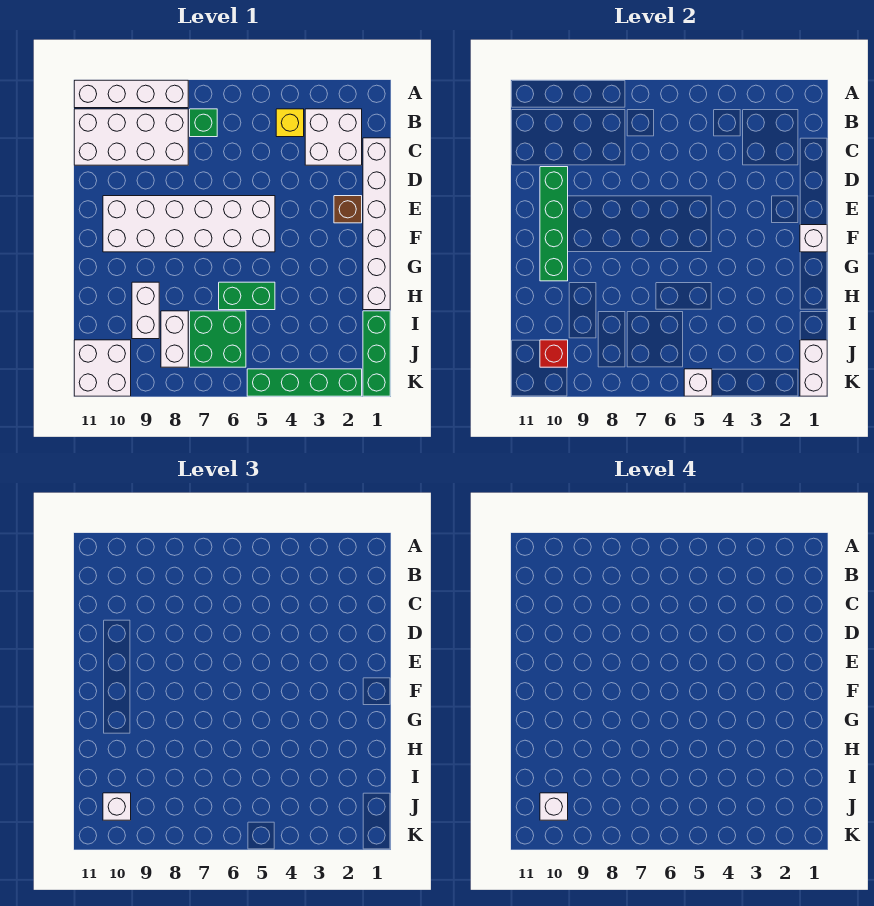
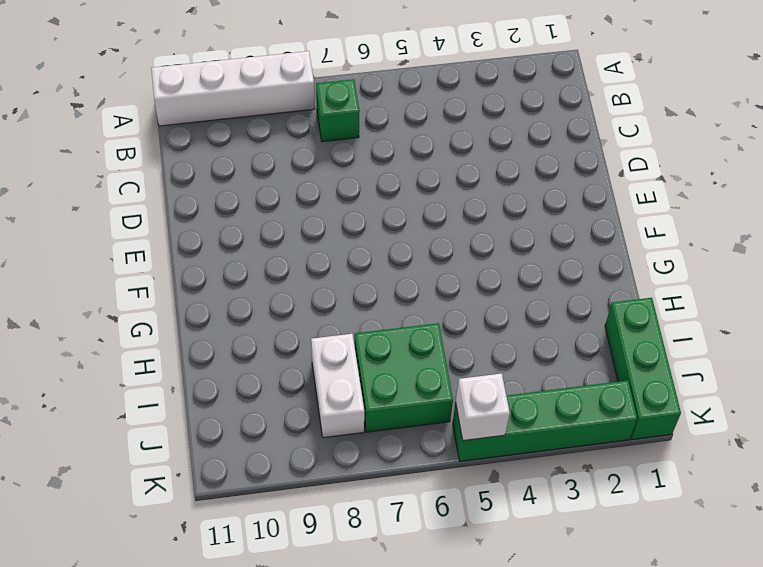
none -> white 2x2 brick [305,109,362,165]
none -> yellow 1x1 brick [276,109,304,137]
none -> white 2x4 brick [74,109,188,165]

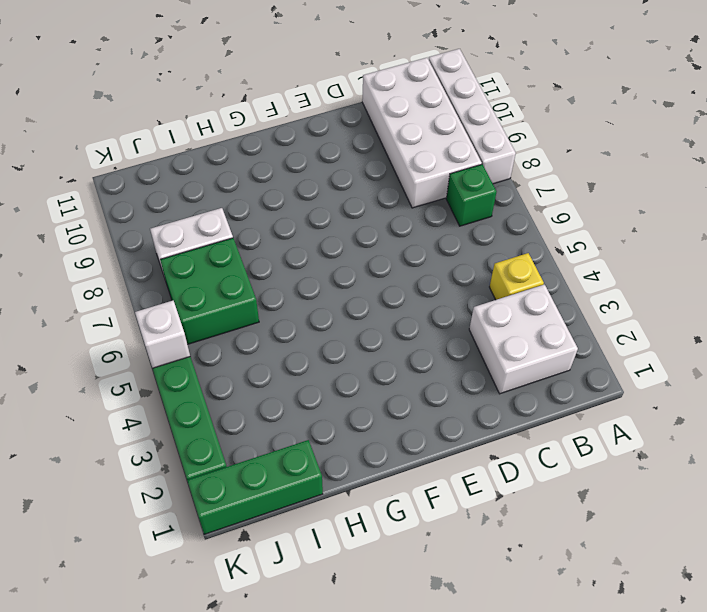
none -> white 1x6 brick [363,138,390,310]
none -> brown 1x1 brick [334,196,362,223]
none -> white 2x6 brick [103,196,275,252]

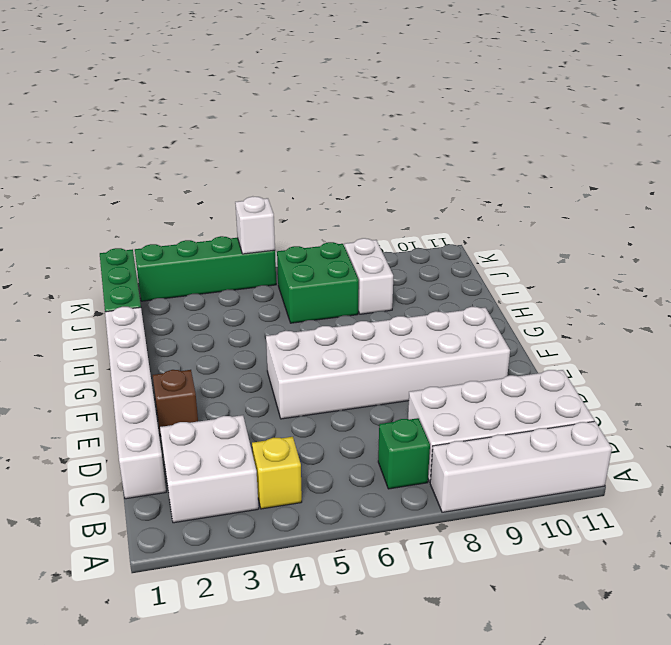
none -> green 1x2 brick [219,282,275,310]
none -> white 1x2 brick [132,282,159,339]
none -> white 2x2 brick [74,340,131,396]

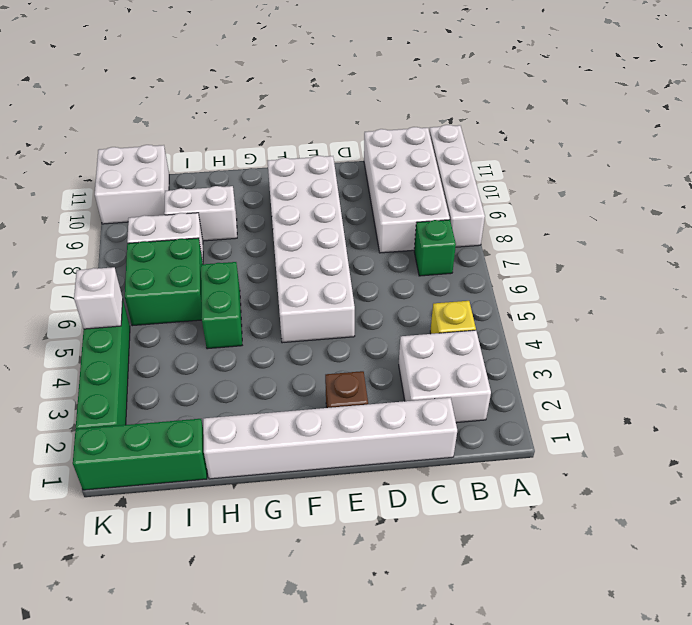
none -> green 1x4 brick [540,167,568,281]
none -> white 1x1 brick [800,225,827,252]
none -> white 1x2 brick [800,340,827,396]

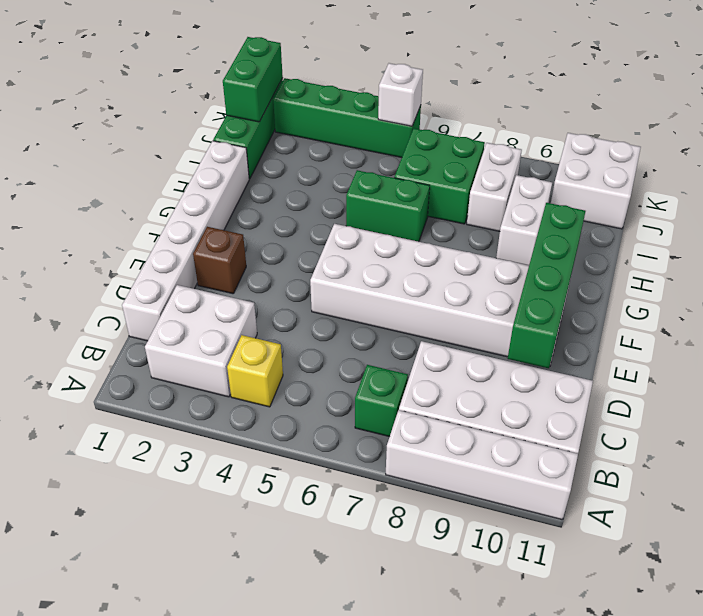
green 1x2 brick [223,37,283,122] -> white 1x2 brick [800,340,827,396]
none -> white 1x1 brick [800,225,827,252]
none -> red 1x1 brick [540,340,568,367]
none -> white 1x1 brick [103,793,131,820]

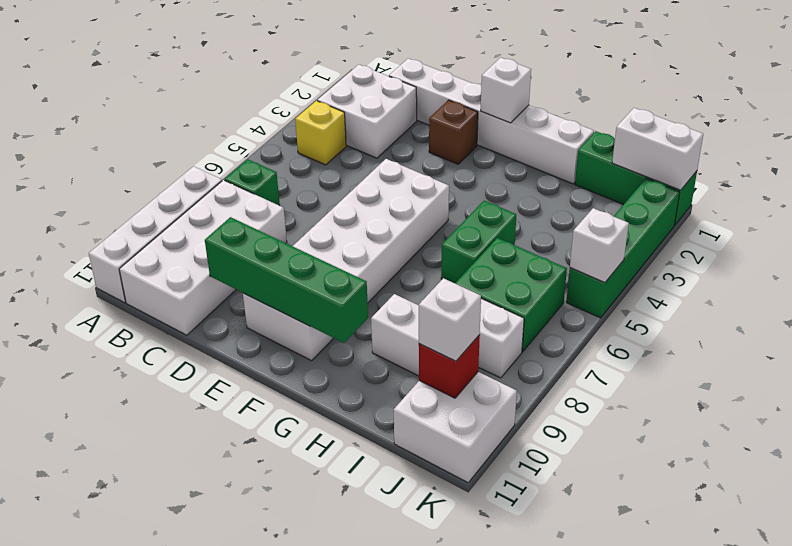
none -> white 1x1 brick [540,793,568,820]

